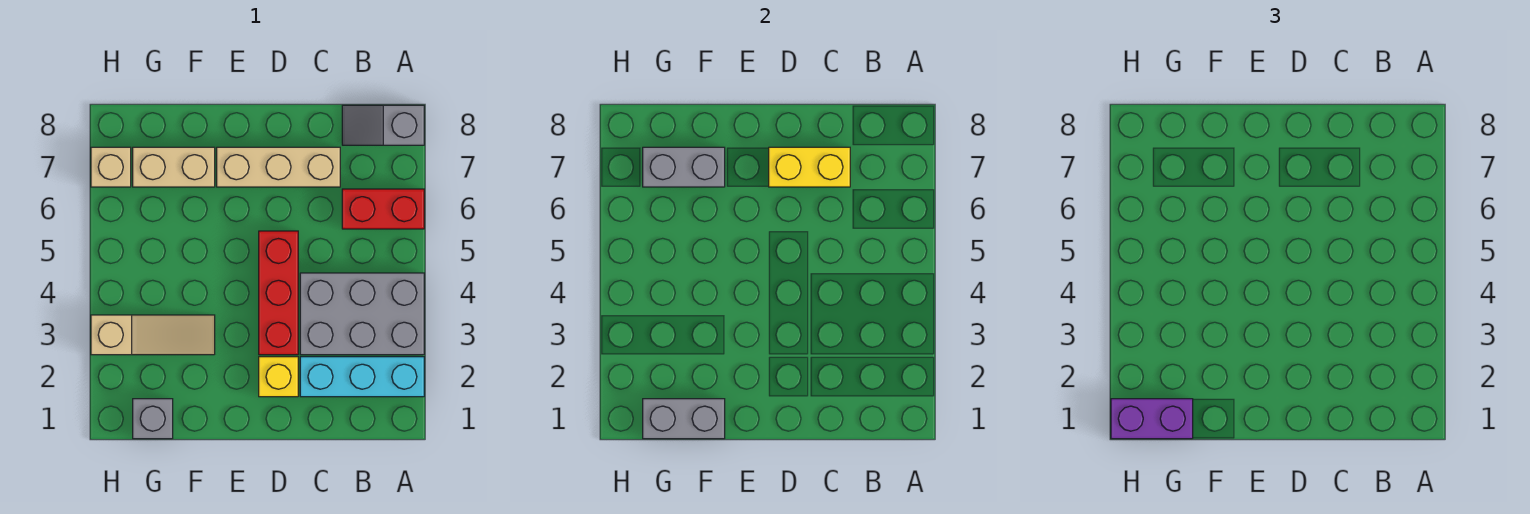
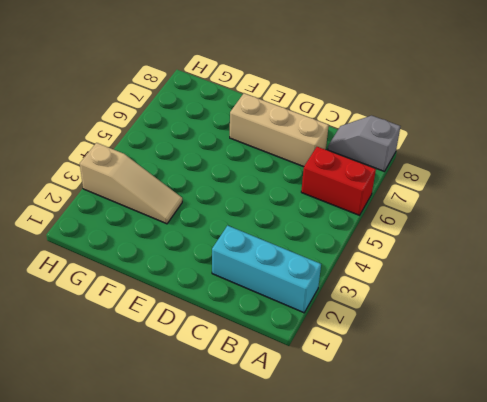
none -> grey 2x3 brick [300,273,424,355]
none -> yellow 1x1 brick [259,357,298,397]
none -> red 1x3 brick [259,231,298,355]

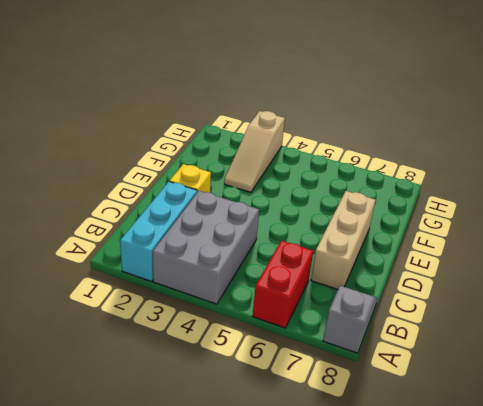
none -> red 1x3 brick [259,231,298,355]
none -> tan 1x2 brick [133,147,215,187]
none -> grey 1x1 brick [133,399,173,439]

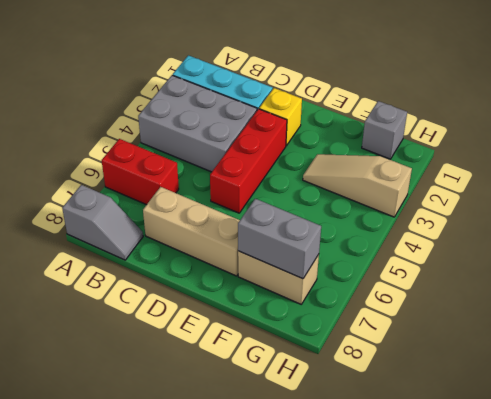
none -> tan 1x1 brick [91,147,131,187]
none -> yellow 1x2 brick [769,147,850,187]
none -> grey 1x2 brick [643,399,725,439]

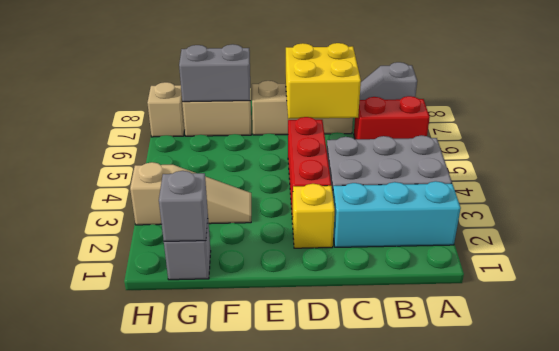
yellow 2x2 brick [286,43,361,119] -> yellow 1x2 brick [769,147,850,187]
grey 1x1 brick [159,171,208,241] -> grey 1x2 brick [643,399,725,439]
none -> purple 1x2 brick [1111,399,1193,439]

